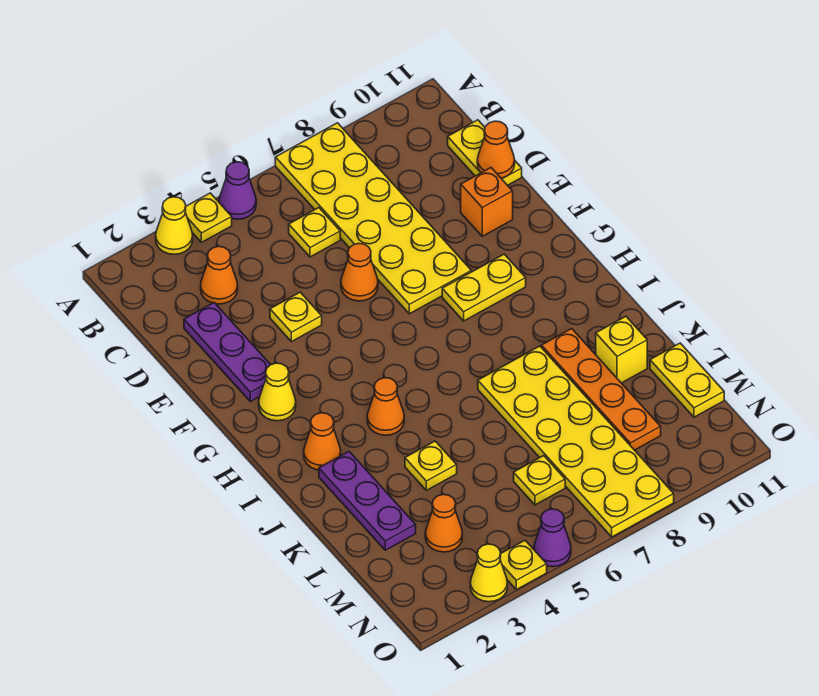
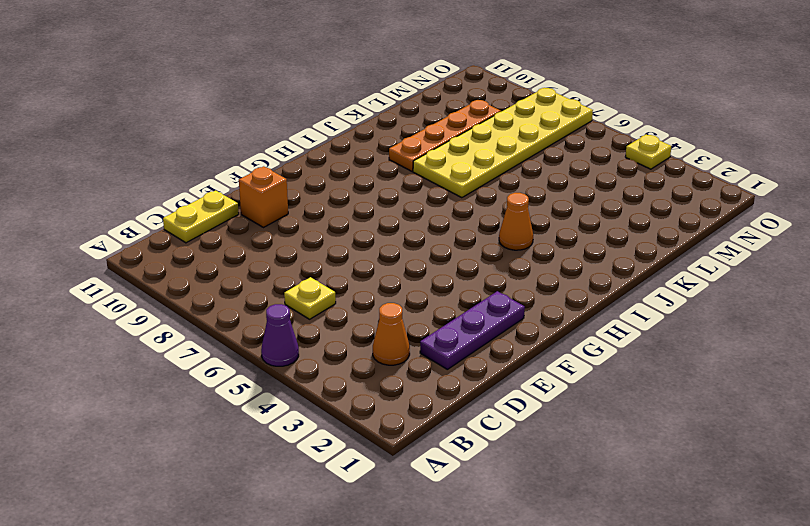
none -> yellow 1x1 cone [156,197,193,254]
none -> yellow 1x1 plate [185,193,232,242]
none -> yellow 2x6 plate [275,123,471,314]

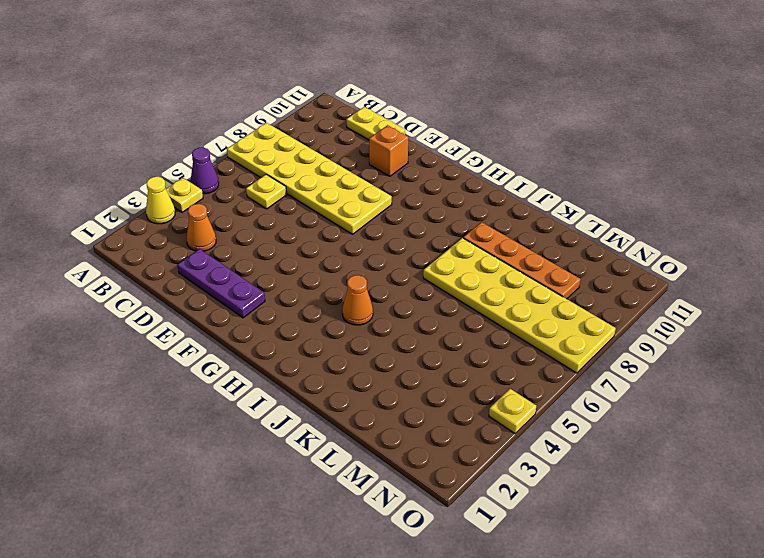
none -> yellow 1x1 plate [270,292,322,342]
none -> orange 1x1 cone [341,243,378,301]
none -> yellow 1x1 cone [259,363,296,421]

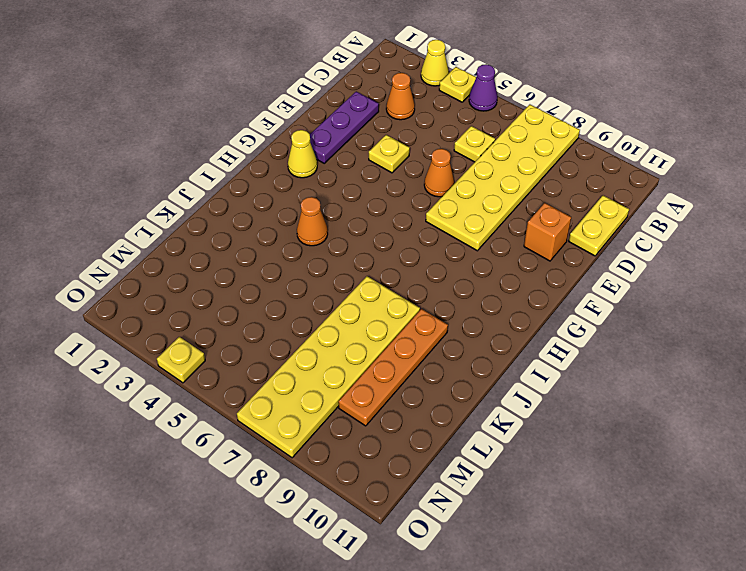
none -> yellow 1x2 plate [442,254,526,321]
none -> orange 1x1 cone [304,413,341,470]
none -> purple 1x3 plate [319,452,416,550]

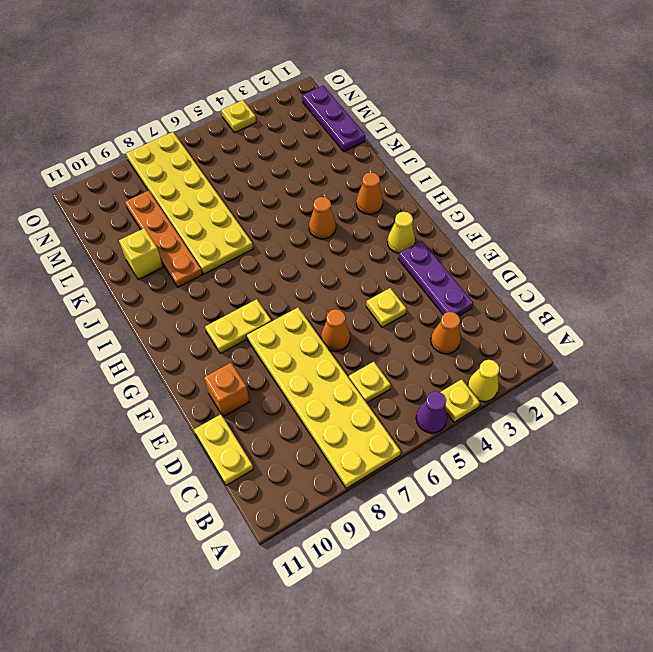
purple 1x3 plate [302,86,365,152] -> purple 1x3 plate moved to [319,452,416,550]
none -> yellow 1x1 plate [405,441,457,490]
none -> yellow 1x2 plate [650,343,724,417]
none -> orange 1x1 cone [425,495,462,552]

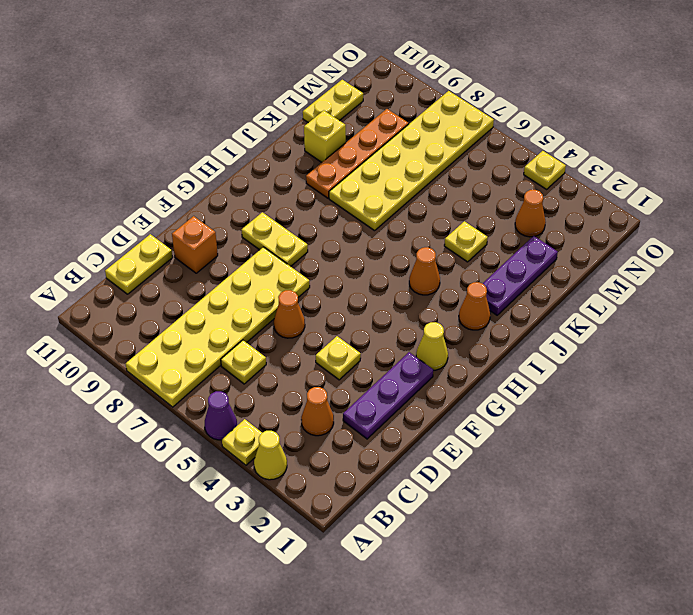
none -> yellow 1x1 plate [514,456,565,505]
none -> yellow 1x1 cone [470,544,507,602]
none -> purple 1x1 cone [534,509,571,567]

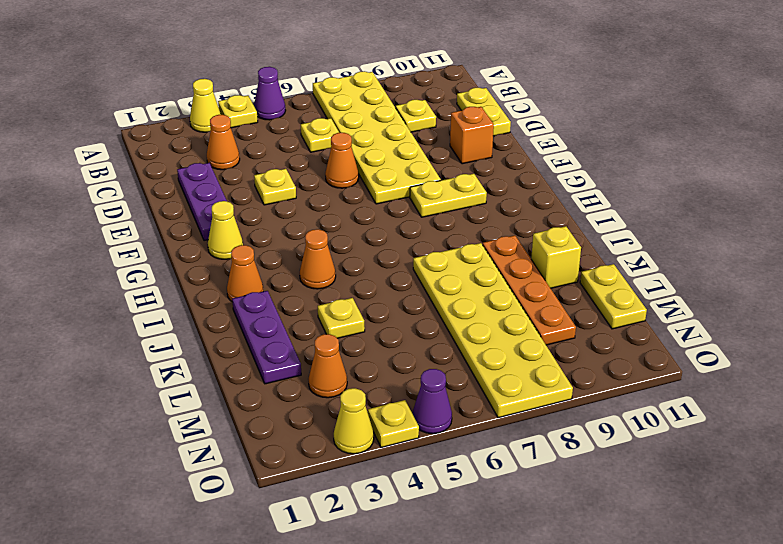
yellow 1x1 plate [396,100,436,132] -> yellow 1x1 plate moved to [514,456,565,505]
none -> orange 1x1 cone [477,121,515,178]

